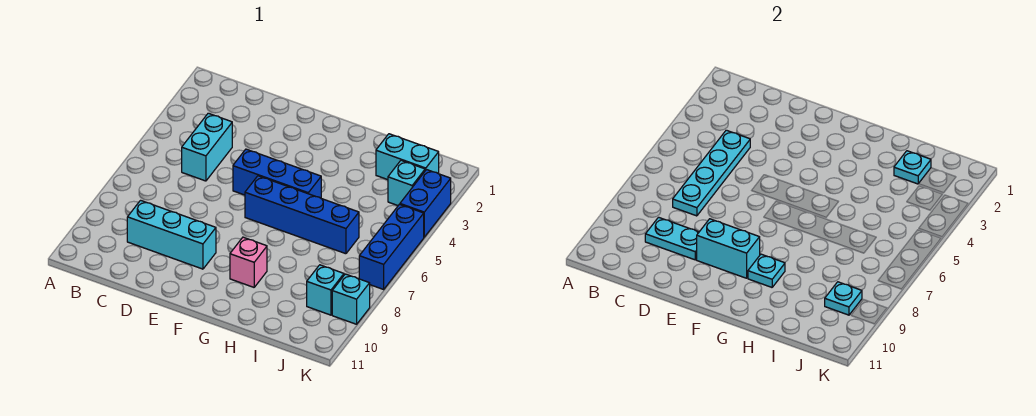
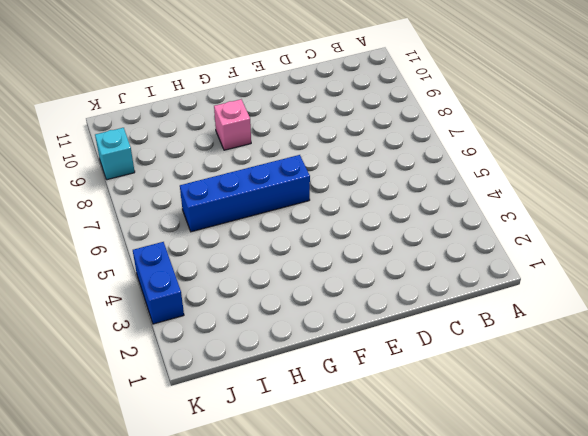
none -> cyan 1x2 brick [182,113,232,181]
none -> cyan 1x3 brick [127,200,216,269]
none -> blue 1x3 brick [233,149,321,198]

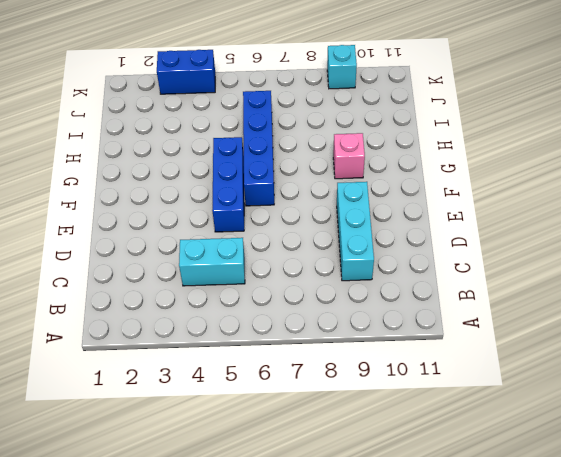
none -> cyan 1x2 brick [376,134,439,180]
none -> cyan 1x1 brick [388,160,425,205]
none -> cyan 1x1 brick [307,265,344,315]

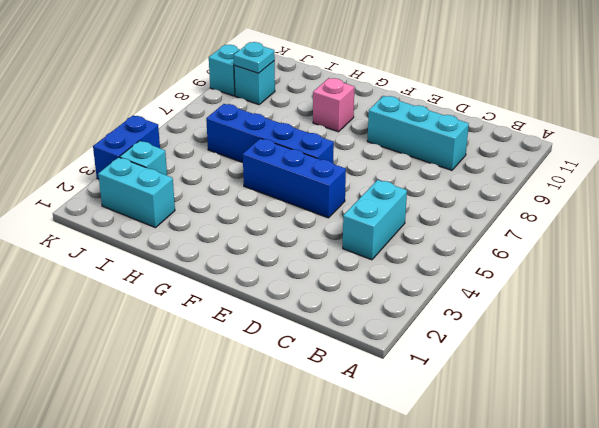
none -> blue 1x3 brick [359,204,424,289]
none -> cyan 1x4 plate [673,130,750,216]
none -> cyan 1x2 plate [645,217,699,260]

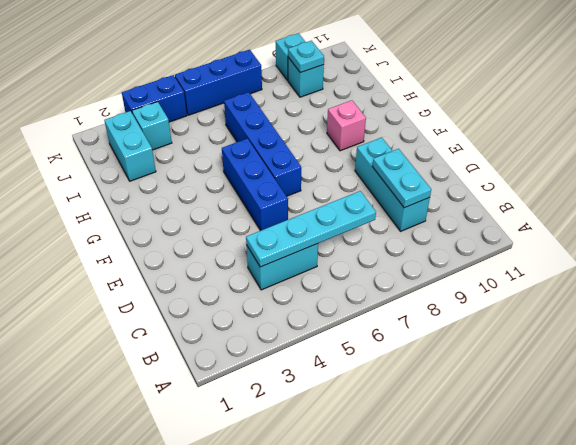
none -> cyan 1x2 brick [697,219,760,278]
none -> cyan 1x1 plate [748,254,785,287]
none -> cyan 1x1 plate [894,151,931,184]

